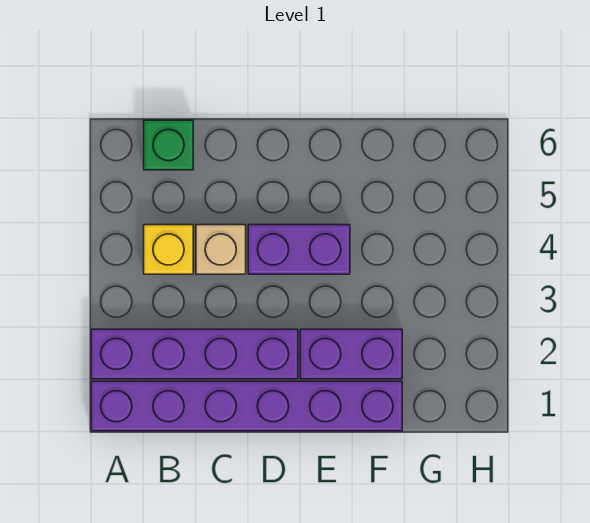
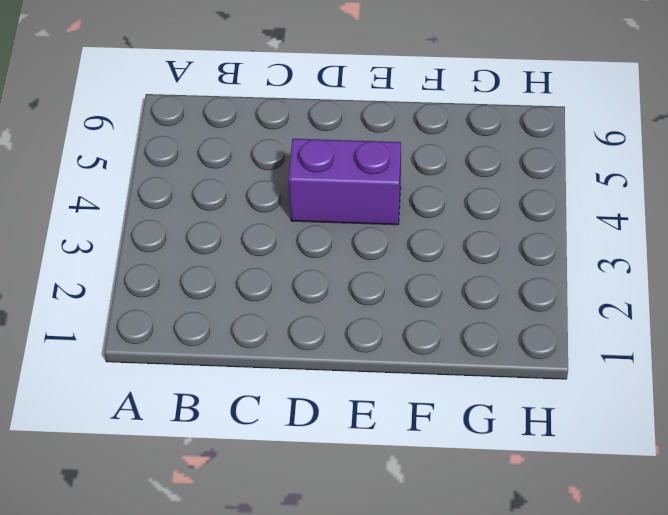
none -> purple 1x6 brick [91,381,402,431]
none -> purple 1x4 brick [91,329,298,379]

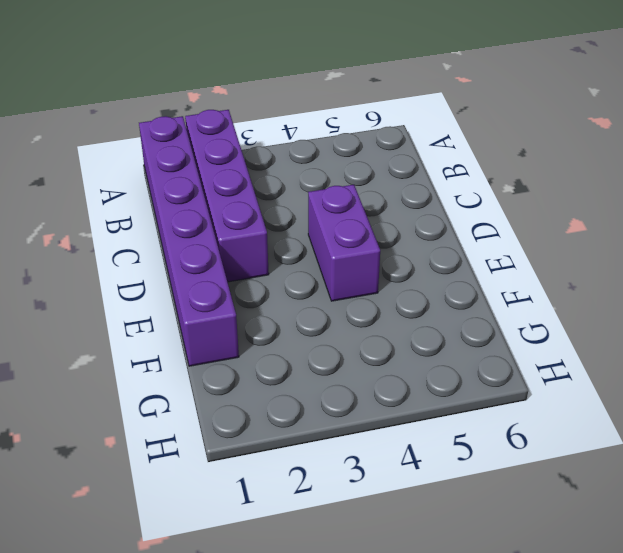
none -> yellow 1x1 brick [144,225,193,274]
none -> green 1x1 brick [144,120,193,170]

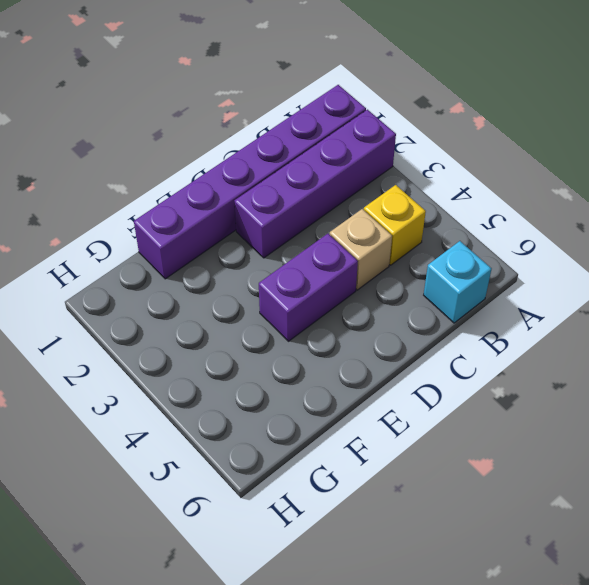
cyan 1x1 brick [424,241,492,323] -> green 1x1 brick [144,120,193,170]
none -> purple 1x2 brick [300,329,402,379]

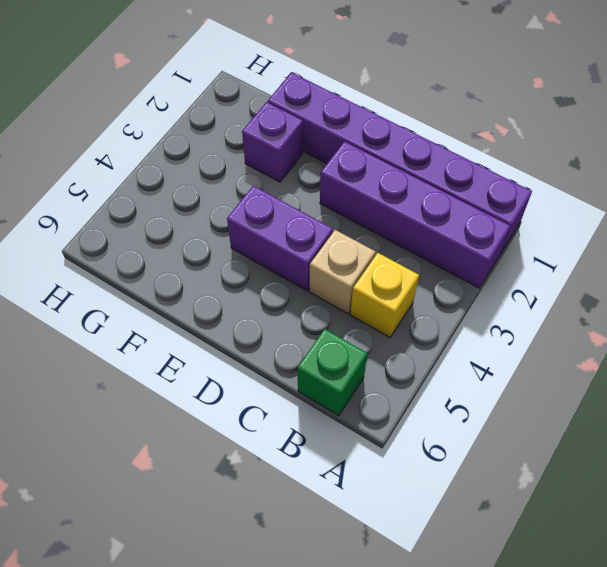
purple 1x1 brick [242,102,303,182] -> purple 1x2 brick [300,329,402,379]

